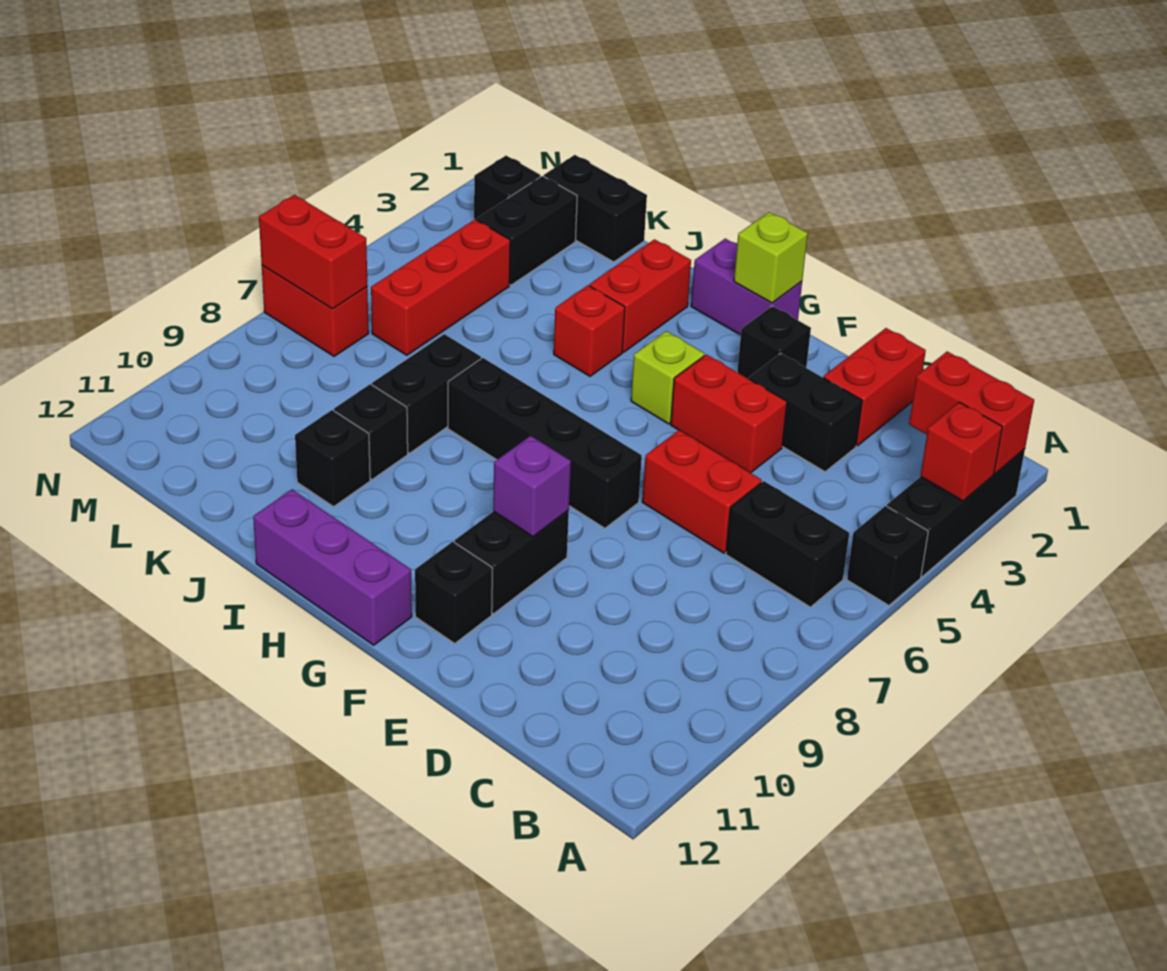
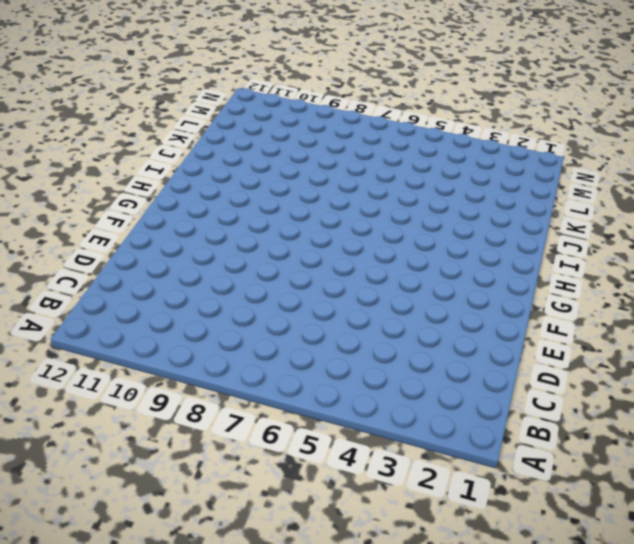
none -> black 1x3 brick [887,449,1025,577]
none -> black 1x1 brick [847,506,928,605]
none -> black 1x2 brick [726,481,849,607]

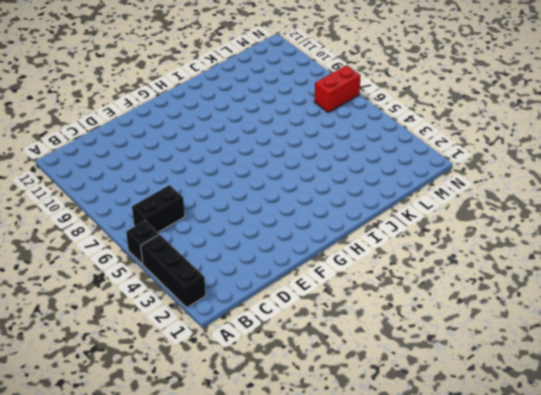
none -> red 1x2 brick [823,328,926,446]
none -> black 1x2 brick [749,353,862,472]
none -> red 1x2 brick [642,430,762,553]

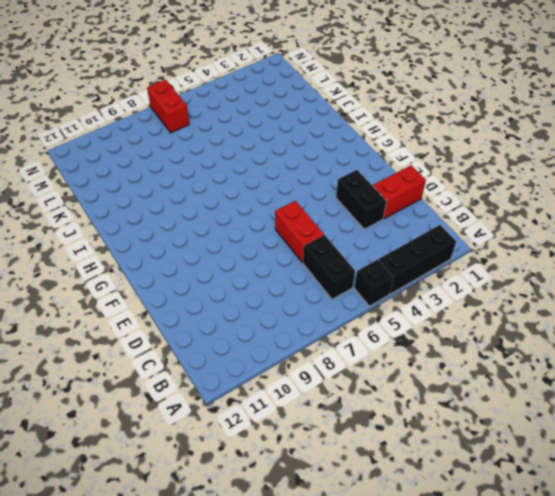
none -> red 1x2 brick [671,355,787,473]
none -> black 1x1 brick [737,306,811,379]
none -> black 1x4 brick [448,358,642,528]

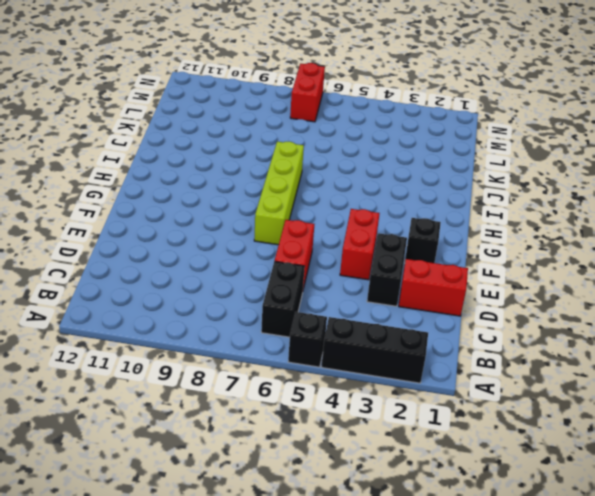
lime 1x4 brick [254,141,304,245] -> black 1x4 brick [448,358,642,528]
none -> black 1x2 brick [455,510,569,614]
none -> black 1x1 brick [415,542,492,643]
none -> purple 1x2 brick [691,239,802,335]

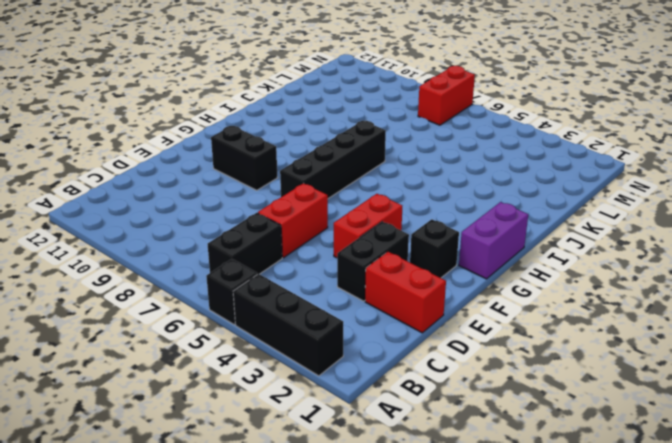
none -> black 1x1 brick [415,542,492,643]
none -> lime 1x1 brick [631,331,704,424]
none -> purple 1x3 brick [253,490,412,645]

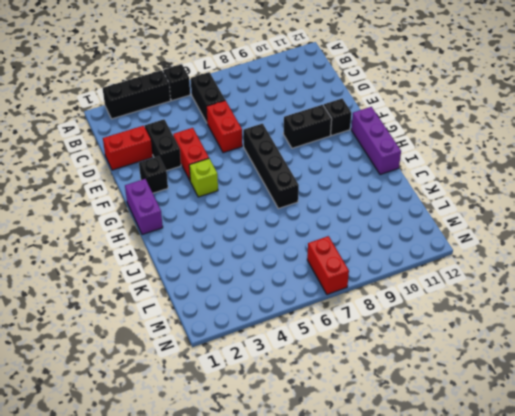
none -> red 1x2 brick [589,239,691,352]
none -> red 1x1 brick [554,285,625,376]
none -> black 1x2 brick [372,334,481,453]

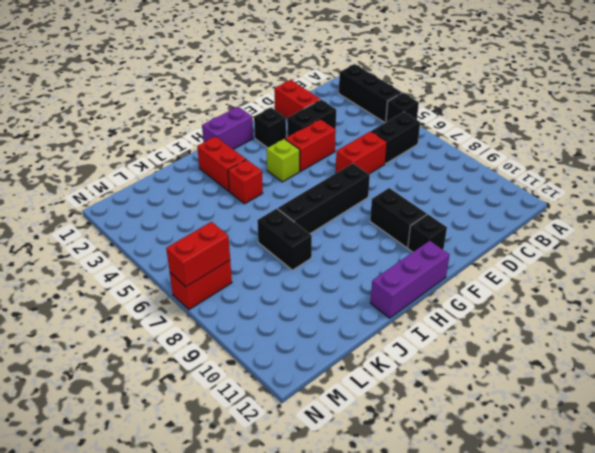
none -> black 1x1 brick [334,384,408,480]
none -> black 1x1 brick [295,410,370,507]
none -> black 1x2 brick [544,155,647,262]

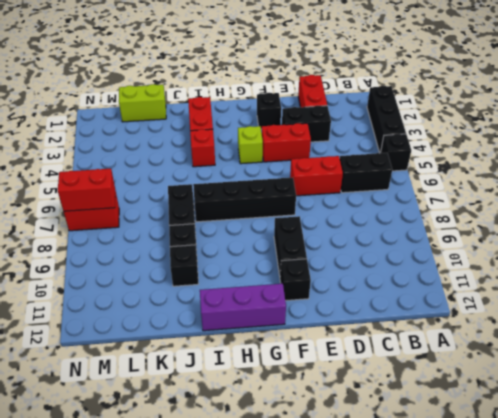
lime 1x2 brick [119,84,166,122] -> black 1x2 brick [544,155,647,262]
none -> purple 1x2 brick [691,239,802,335]
none -> black 1x2 brick [477,176,577,285]
none -> red 1x3 brick [371,220,510,355]

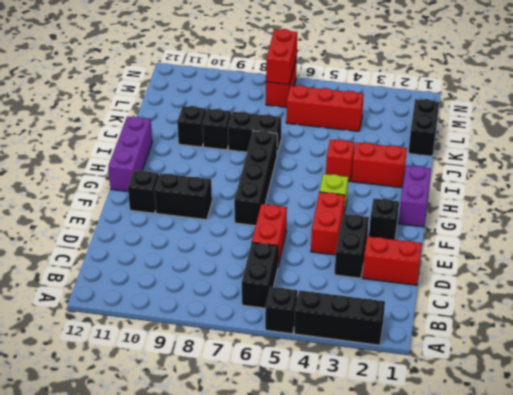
none -> black 1x2 brick [477,176,577,285]
none -> black 1x1 brick [474,156,540,220]
none -> red 1x2 brick [909,351,1034,474]

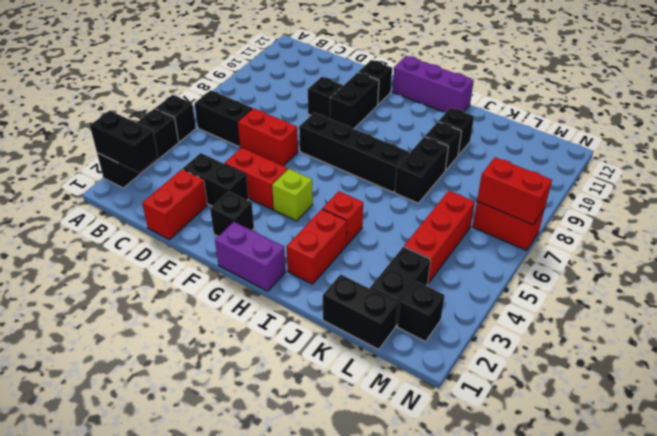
black 1x2 brick [90,111,158,173] -> red 1x2 brick [909,351,1034,474]
black 1x1 brick [308,77,343,119] -> none
none -> red 1x1 brick [920,402,1002,501]
none -> purple 1x1 brick [493,436,571,536]
none -> lime 1x1 brick [734,212,808,303]

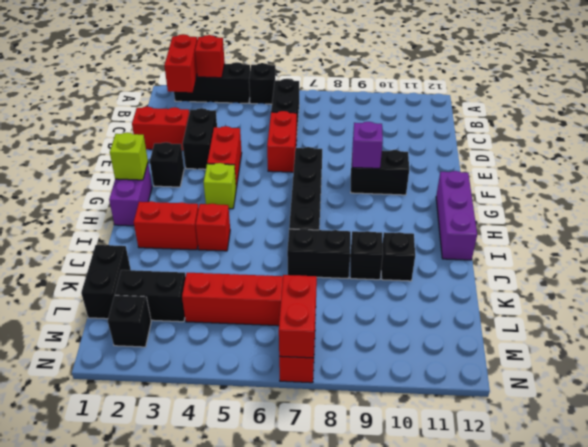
none -> black 1x1 brick [415,542,492,643]

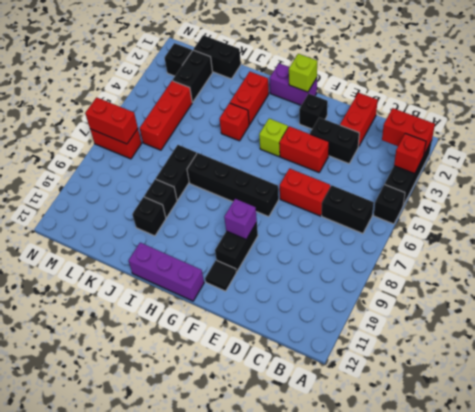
black 1x1 tile [205,260,236,291] -> black 1x1 brick [415,542,492,643]

